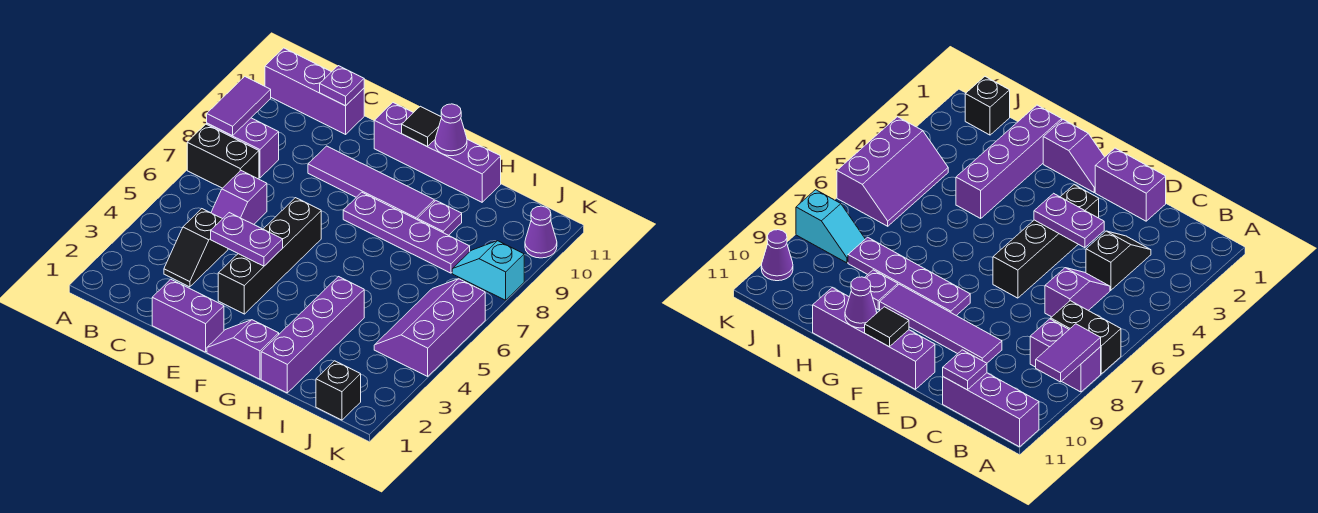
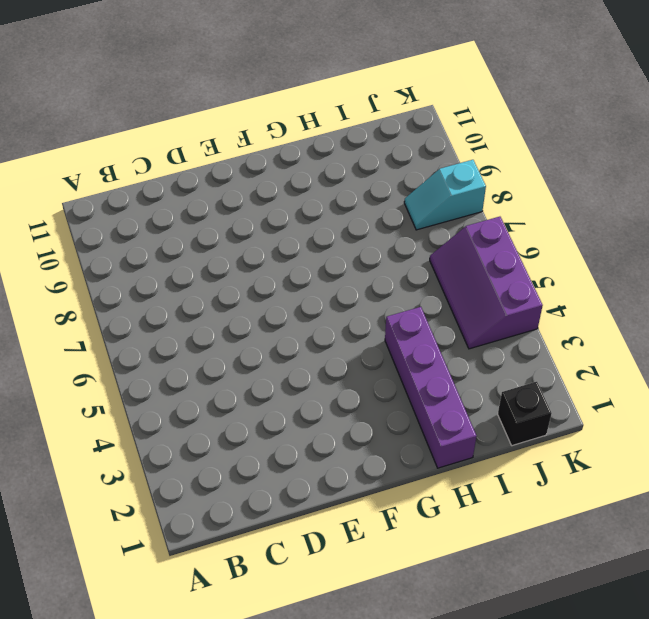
none -> black 1x2 brick [187,124,259,188]
none -> purple 1x2 brick [207,118,279,178]
none -> purple 1x3 brick [265,48,364,134]

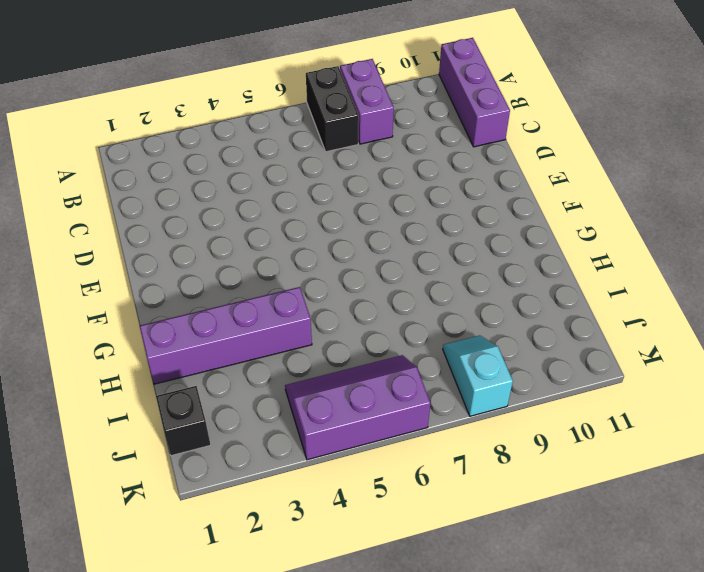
none -> black 1x2 slope [164,209,228,287]
none -> purple 1x2 slope [211,171,267,224]
none -> purple 1x2 brick [152,279,224,352]

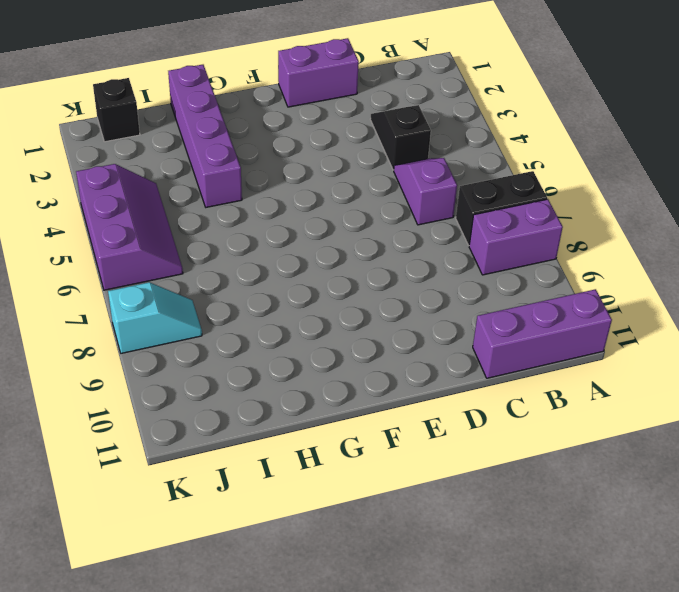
none -> purple 1x4 tile [308,146,434,219]
none -> black 1x4 brick [218,198,321,314]
none -> purple 1x4 brick [374,103,501,202]

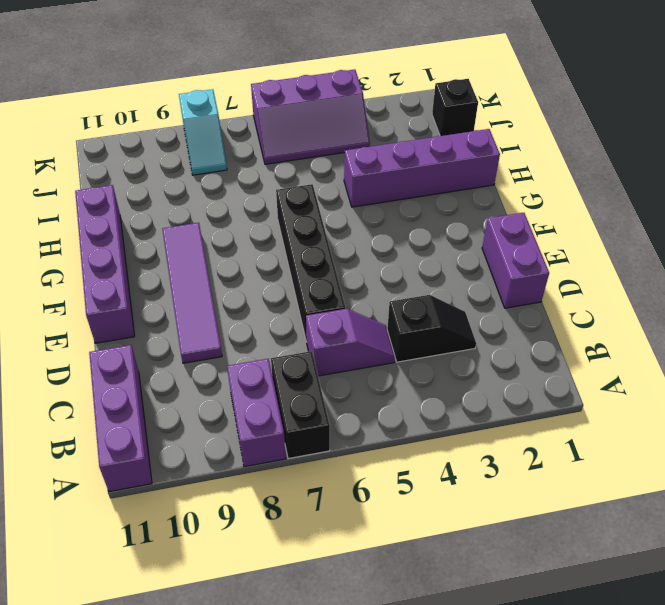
black 1x4 brick [276,184,345,342] -> black 1x4 brick turned to [218,198,321,314]
none -> purple 1x2 slope [207,320,279,379]
none -> purple 1x4 plate [343,192,470,273]
none -> purple 1x1 plate [417,201,462,235]

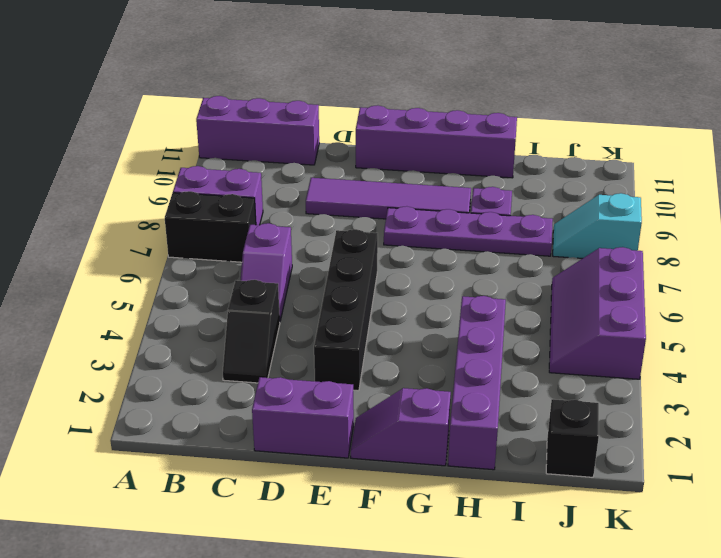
none -> purple 1x1 cone [525,206,557,258]
none -> purple 1x2 tile [207,77,271,136]
none -> purple 1x1 plate [320,66,364,106]

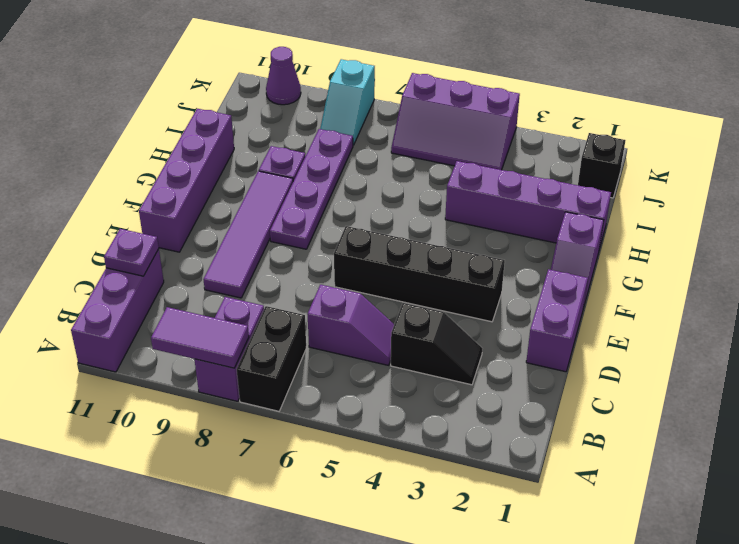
none -> purple 1x2 plate [211,213,283,266]
none -> black 1x1 tile [402,106,442,146]
none -> purple 1x1 cone [435,104,467,156]

